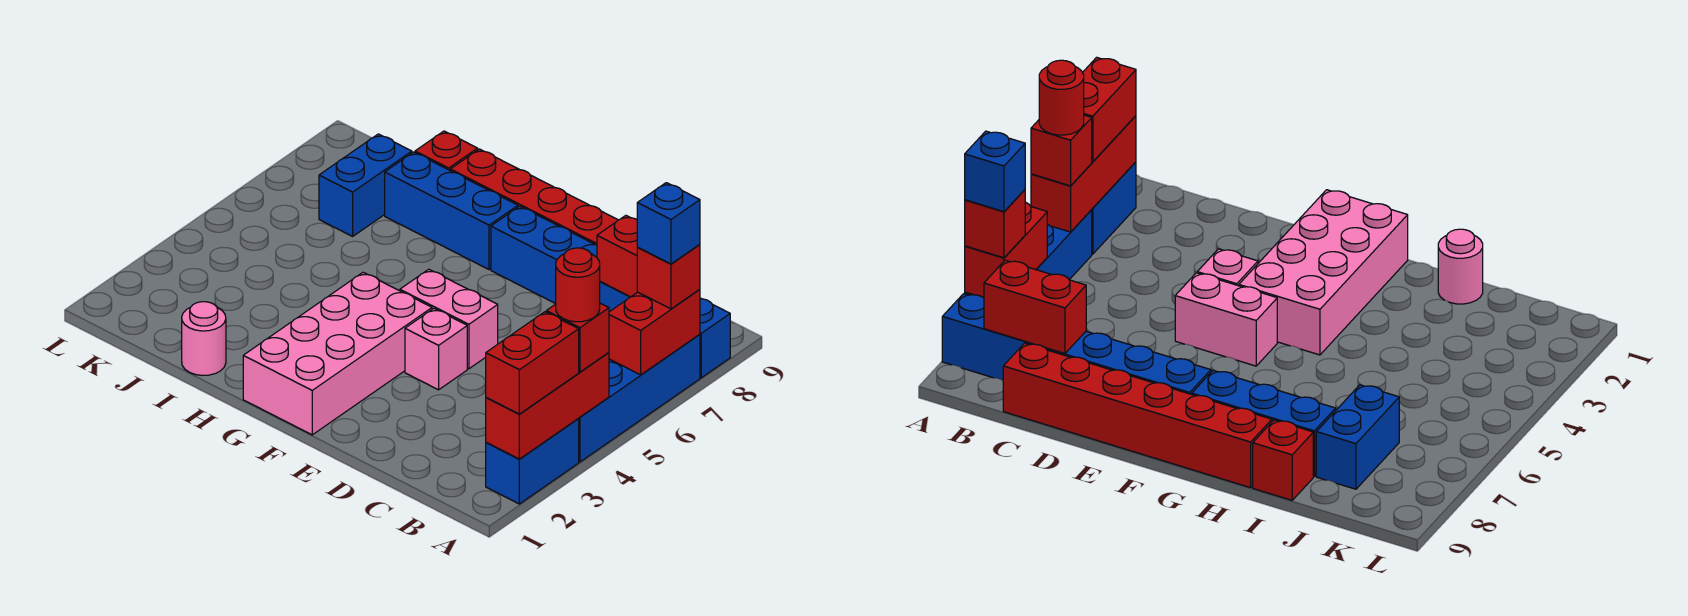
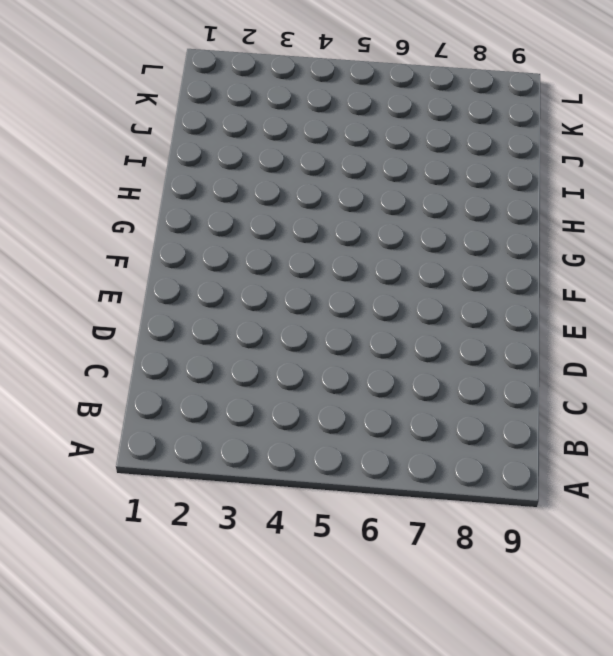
none -> blue 1x2 brick [486,419,579,504]
none -> blue 1x4 brick [578,334,700,462]
none -> blue 1x6 brick [491,206,730,378]

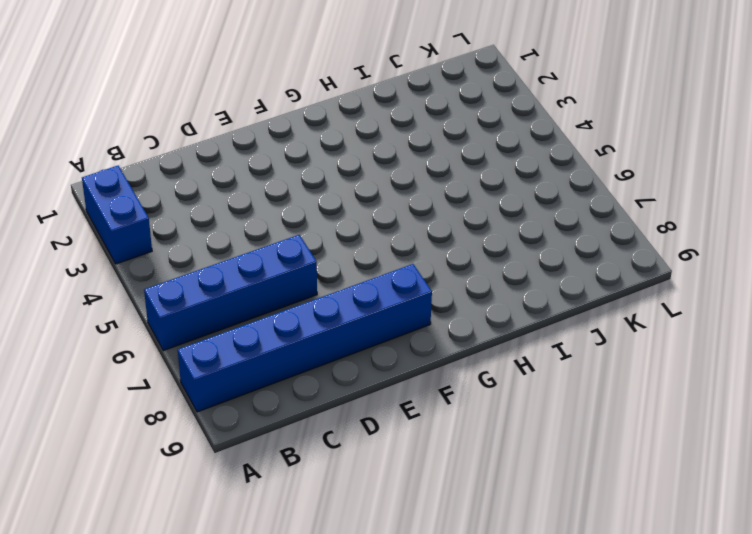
blue 1x4 brick [144,235,317,351] -> blue 1x4 brick turned to [578,334,700,462]
none -> red 1x6 brick [450,149,618,245]
none -> pink 1x1 brick [405,308,467,390]
none -> pink 1x2 brick [400,269,498,369]

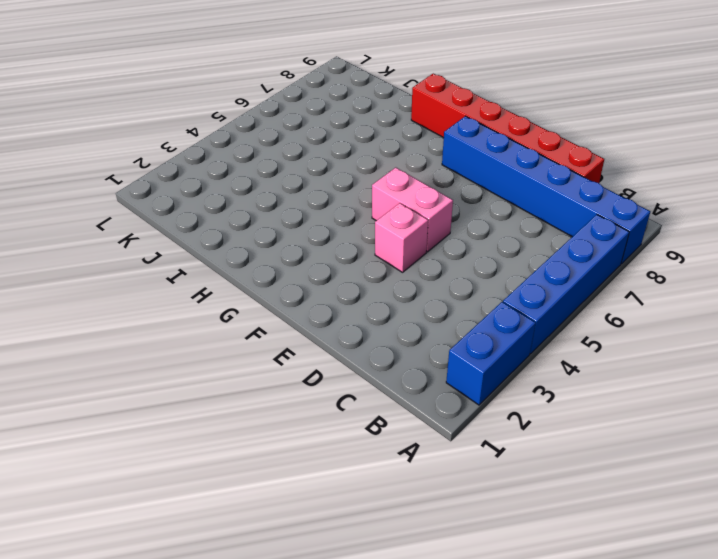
none -> pink 2x4 brick [243,272,432,435]
none -> blue 1x3 brick [385,152,518,270]
none -> pink 1x1 round brick [182,302,226,375]

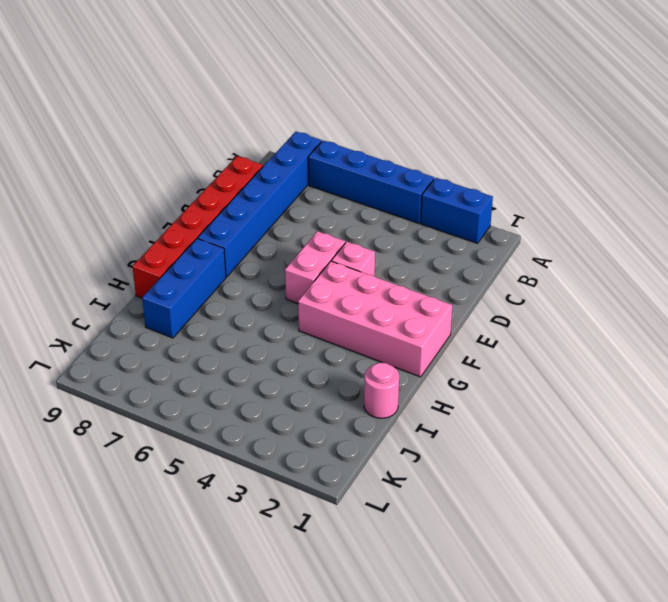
none -> red 1x1 brick [415,131,478,170]
none -> blue 1x2 brick [319,134,412,236]
none -> red 1x3 brick [486,353,609,459]

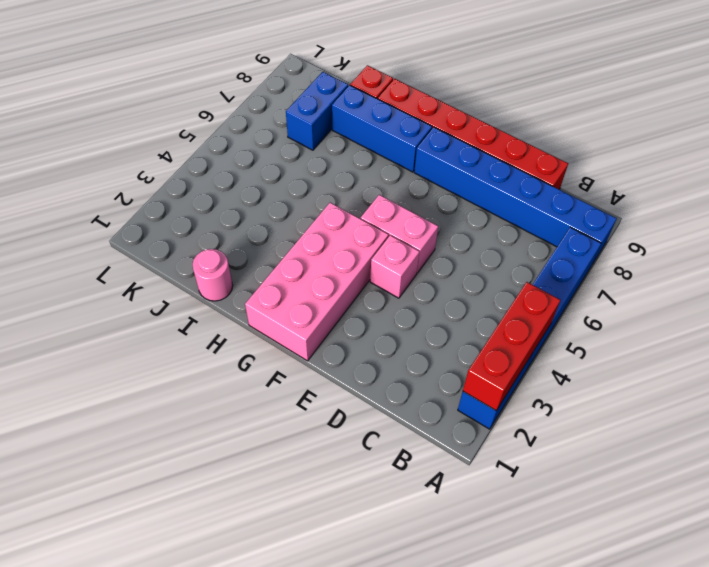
none -> red 1x2 brick [609,289,700,375]
none -> red 1x2 brick [597,215,638,297]
none -> red 1x2 brick [486,312,579,414]

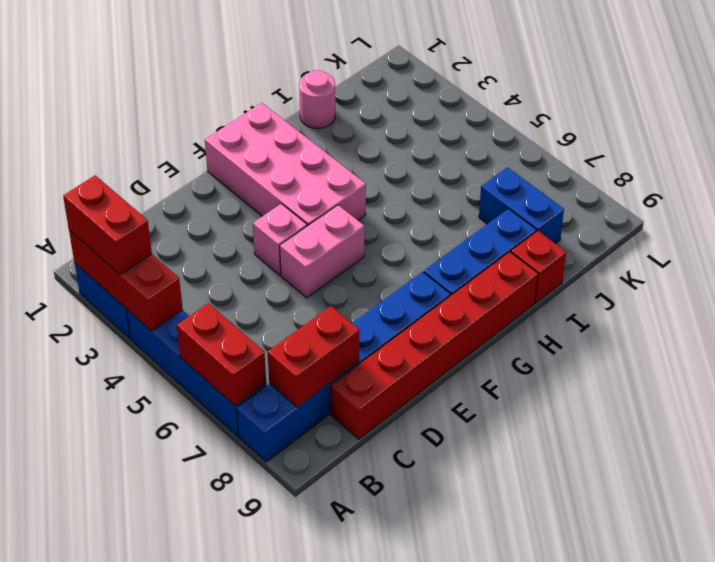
none -> red 1x1 brick [546,303,609,372]
none -> red 1x1 brick [637,245,700,309]
none -> red 1x1 round brick [556,248,600,322]

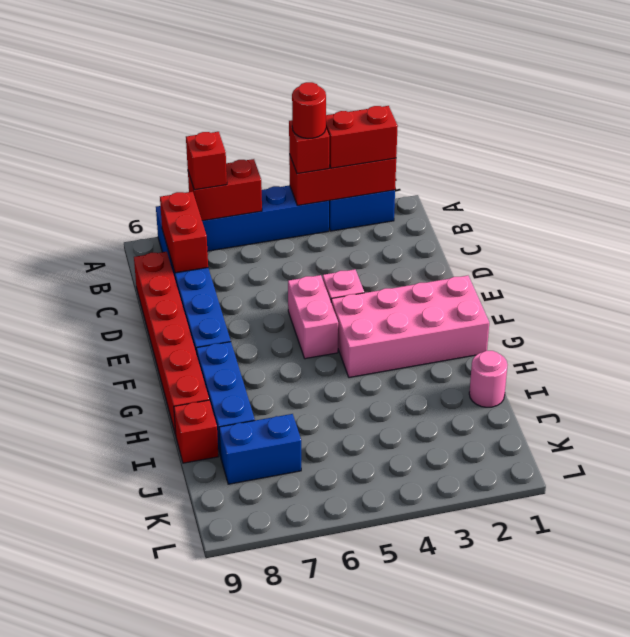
none -> blue 1x1 brick [637,183,700,264]

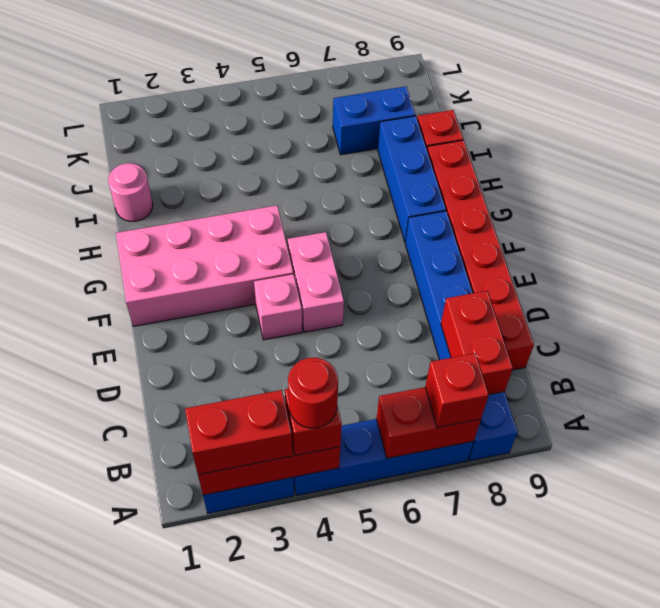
none -> blue 1x1 brick [637,183,700,264]

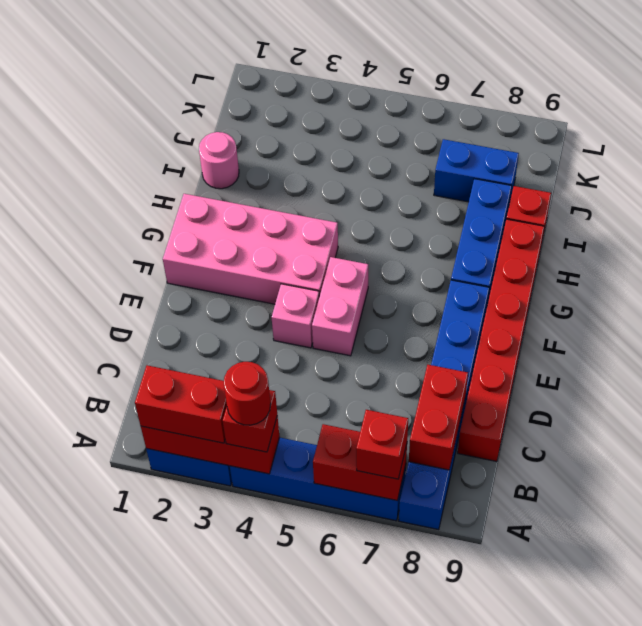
none -> blue 1x1 brick [637,183,700,264]

